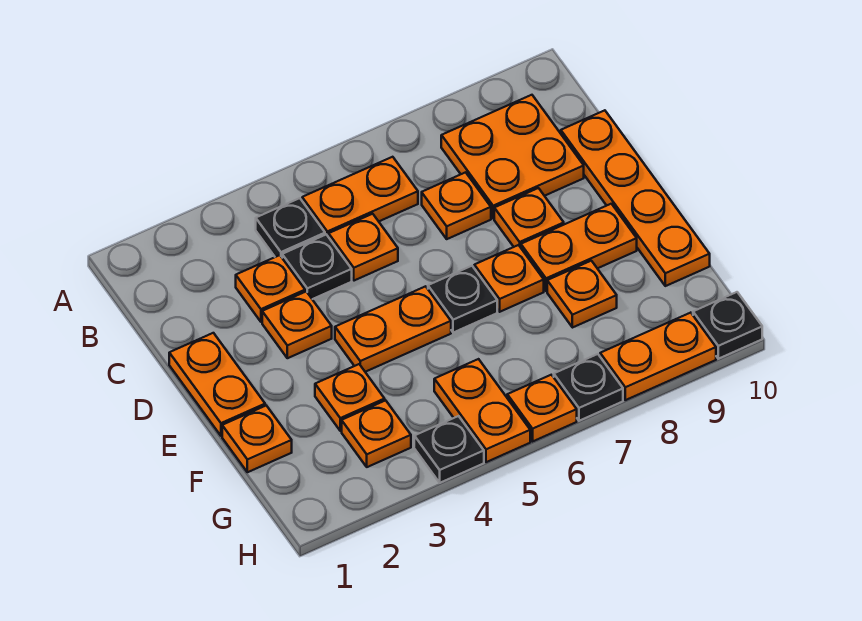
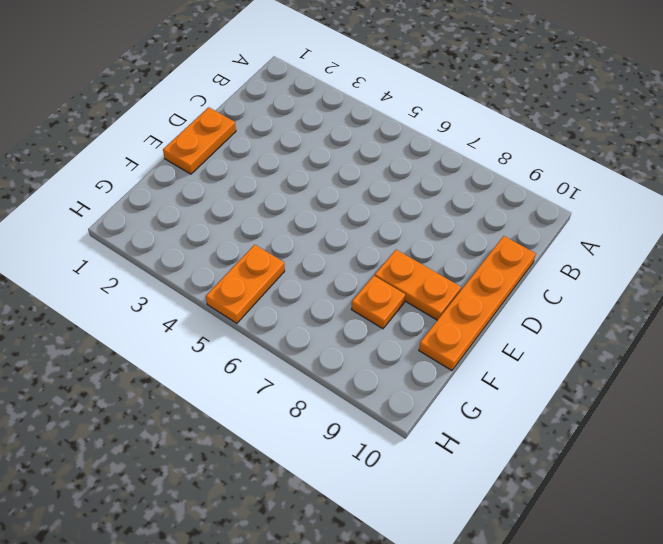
none -> black 1x1 plate [256,198,325,257]
none -> orange 1x2 plate [302,157,418,237]
none -> orange 2x2 plate [441,95,584,219]

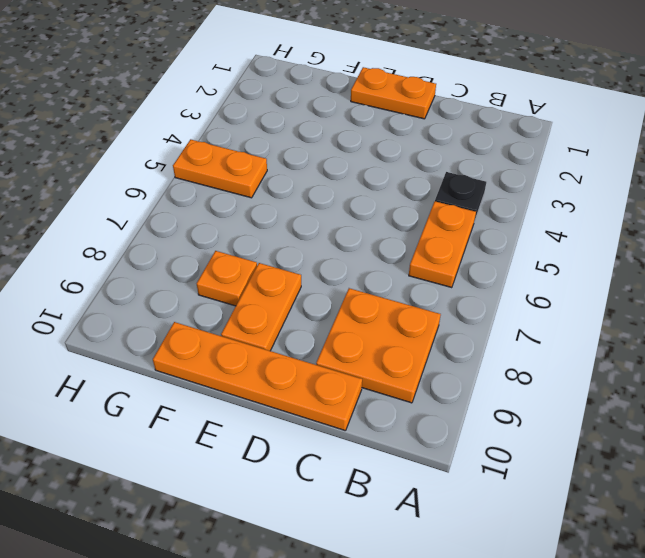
none -> orange 1x1 plate [236,255,305,322]
none -> black 1x1 plate [282,235,352,299]
none -> orange 1x1 plate [329,214,398,281]

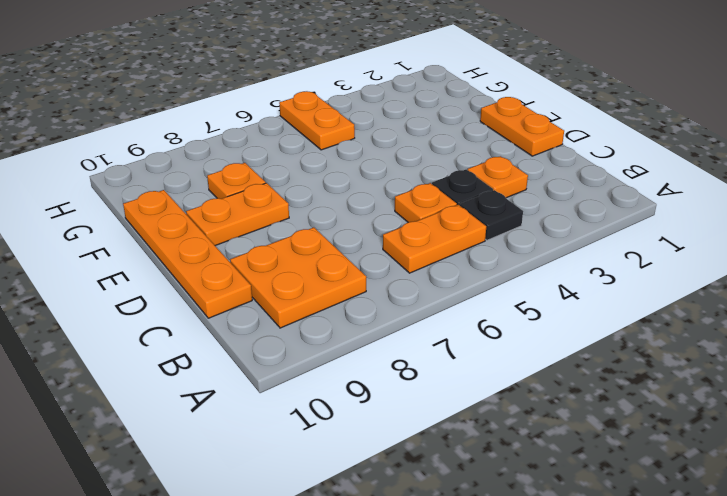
none -> orange 1x1 plate [422,172,491,239]
none -> orange 1x1 plate [262,292,332,358]
none -> orange 1x1 plate [494,188,564,247]

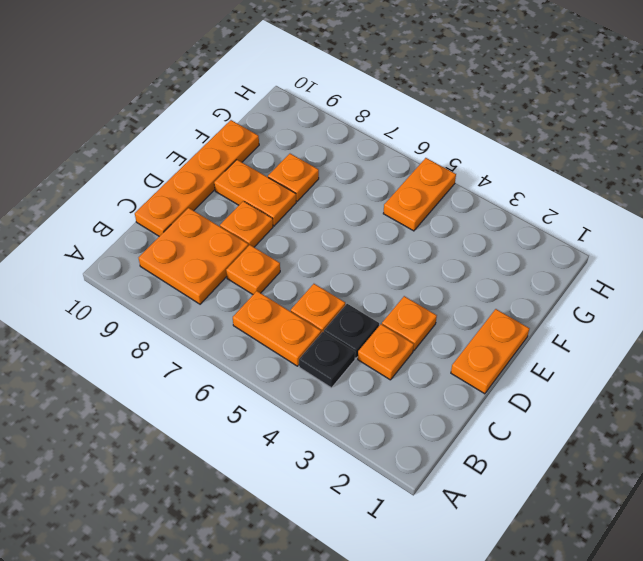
none -> orange 1x2 plate [335,286,451,372]
none -> black 1x1 plate [428,266,497,333]
none -> orange 1x1 plate [474,245,544,312]

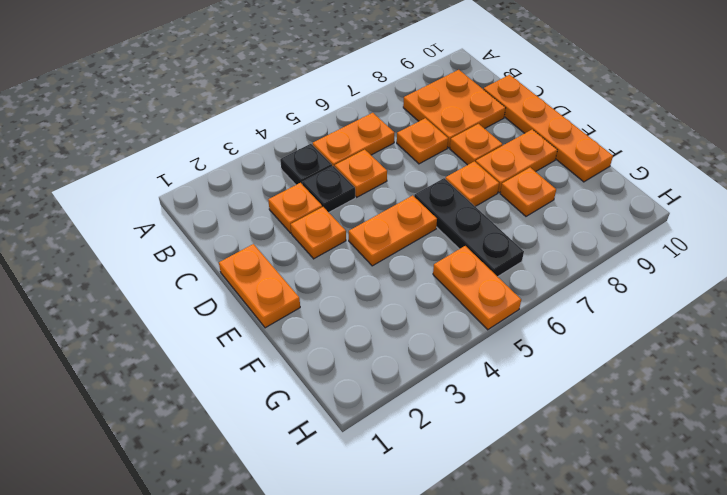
black 1x3 plate [414,178,524,277] -> black 1x1 plate [428,266,497,333]
none -> orange 1x1 plate [222,406,292,472]
none -> orange 1x1 plate [315,364,385,431]
none -> orange 1x1 plate [342,400,411,467]

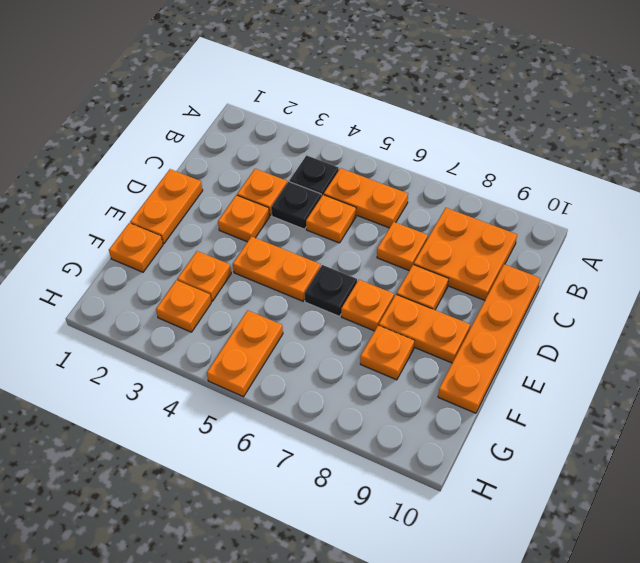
none -> black 1x1 plate [414,416,484,483]
none -> orange 1x1 plate [507,375,577,441]
none -> black 1x1 plate [554,354,623,421]

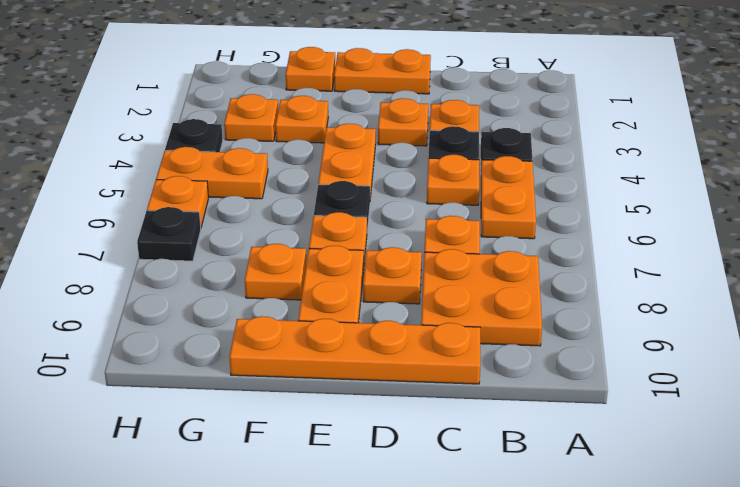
none -> orange 1x2 plate [600,313,716,400]
none -> black 1x1 plate [693,292,762,359]

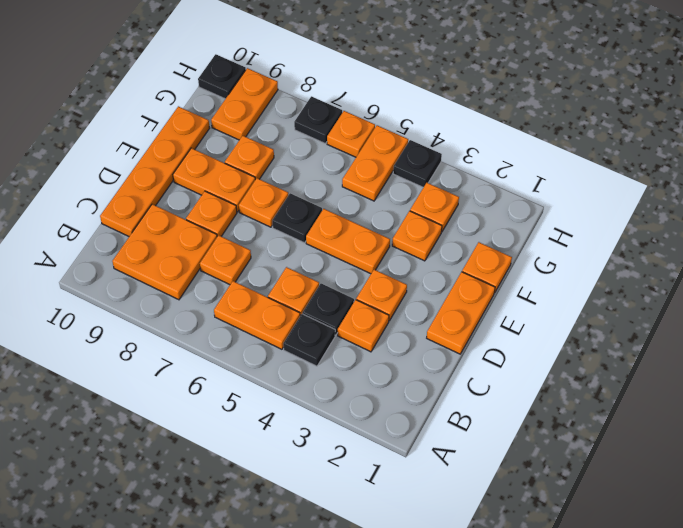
orange 1x2 plate [211,68,278,140] -> orange 1x2 plate turned to [600,313,716,400]

